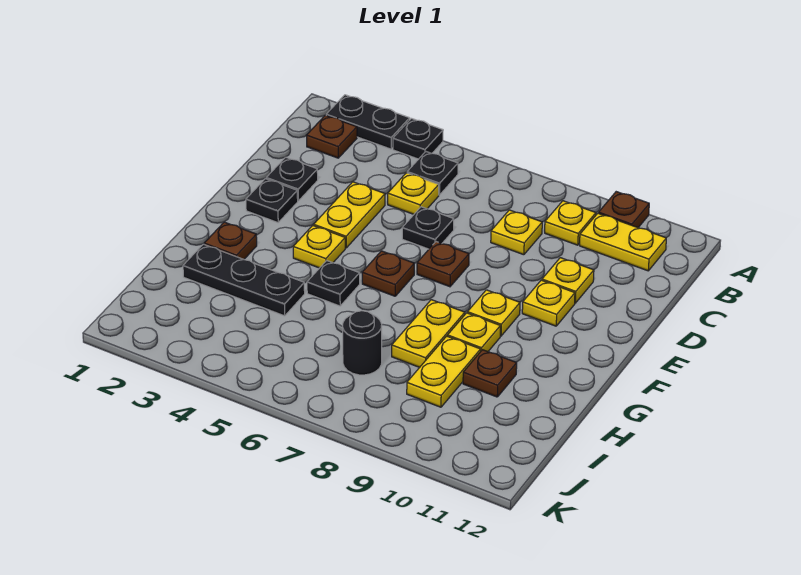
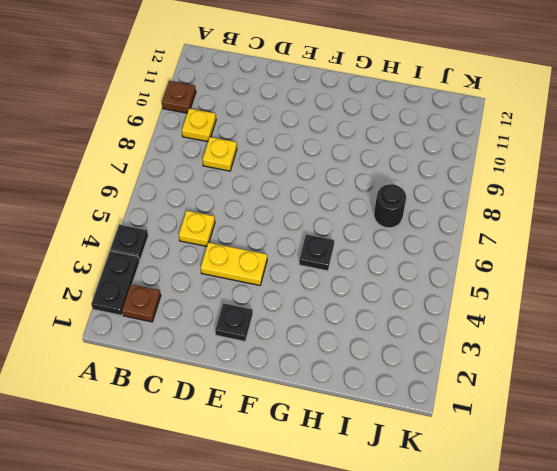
none -> black 1x1 plate [407,152,458,195]
none -> yellow 1x2 plate [580,213,666,271]
none -> black 1x1 plate [266,157,318,201]

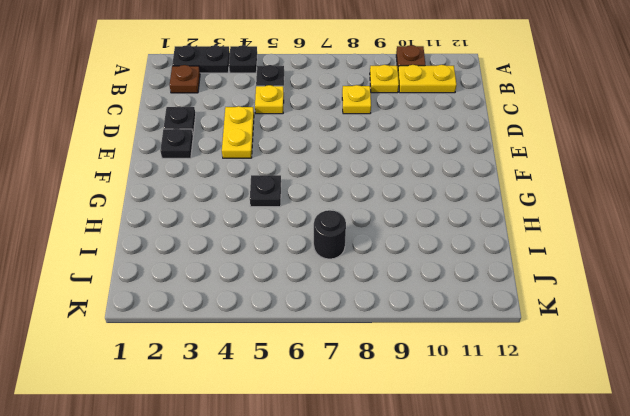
none -> black 1x1 plate [402,207,454,249]
none -> yellow 1x1 plate [542,258,594,303]
none -> brown 1x1 plate [417,242,469,287]

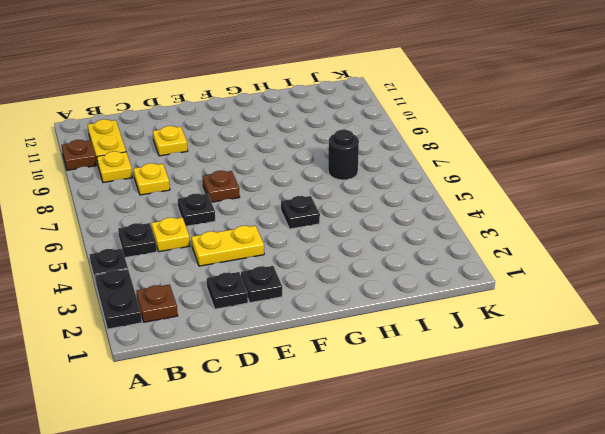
none -> yellow 1x1 plate [522,280,575,326]
none -> yellow 1x1 plate [293,225,345,268]
none -> brown 1x1 plate [362,251,414,296]

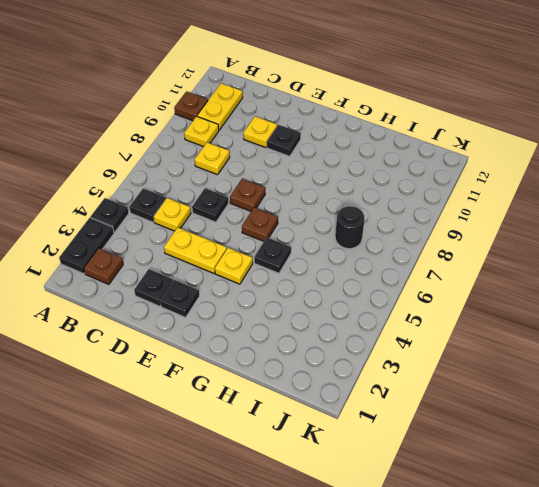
black 1x1 plate [267,125,301,156] -> yellow 1x1 plate [522,280,575,326]
none -> yellow 1x1 plate [467,290,520,336]
none -> brown 1x1 plate [204,222,257,260]
none -> yellow 1x2 plate [392,300,465,367]

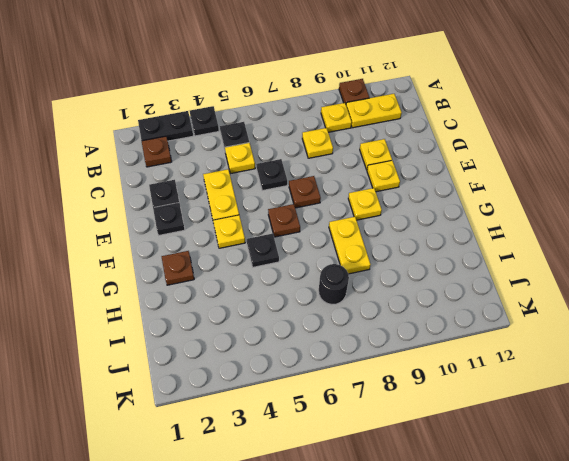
none -> yellow 1x1 plate [448,313,500,352]
none -> black 1x3 plate [183,244,305,316]
none -> yellow 1x2 plate [407,336,481,407]

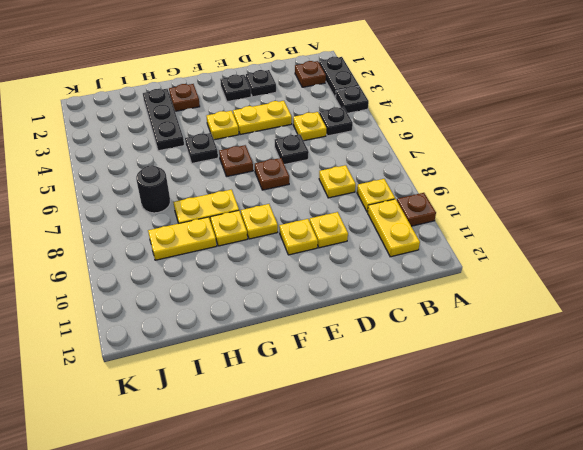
none -> brown 1x1 plate [463,350,517,397]

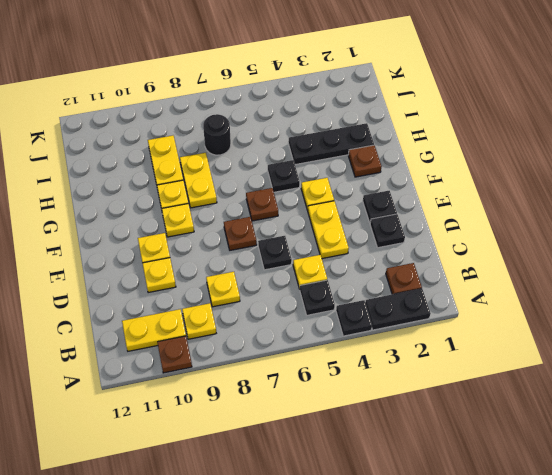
none -> brown 1x1 plate [463,350,517,397]

